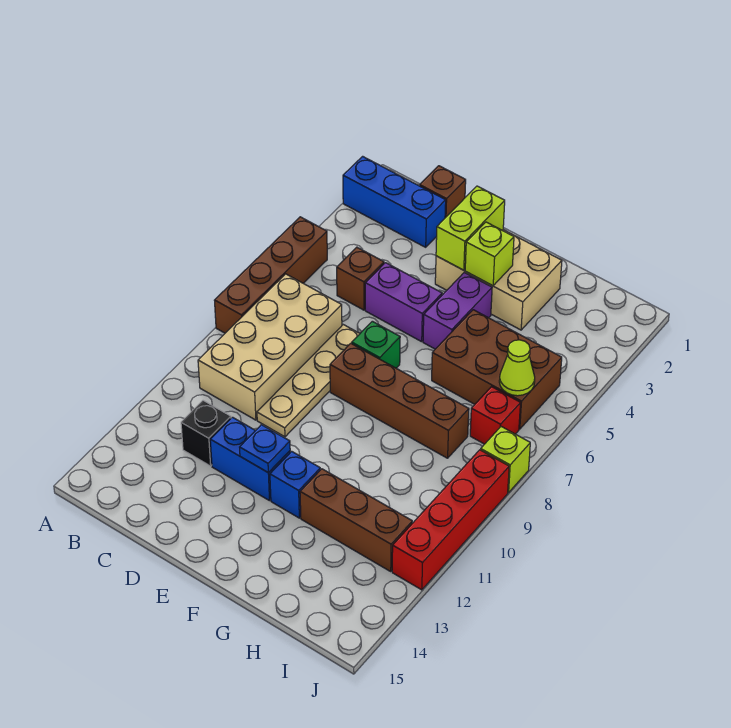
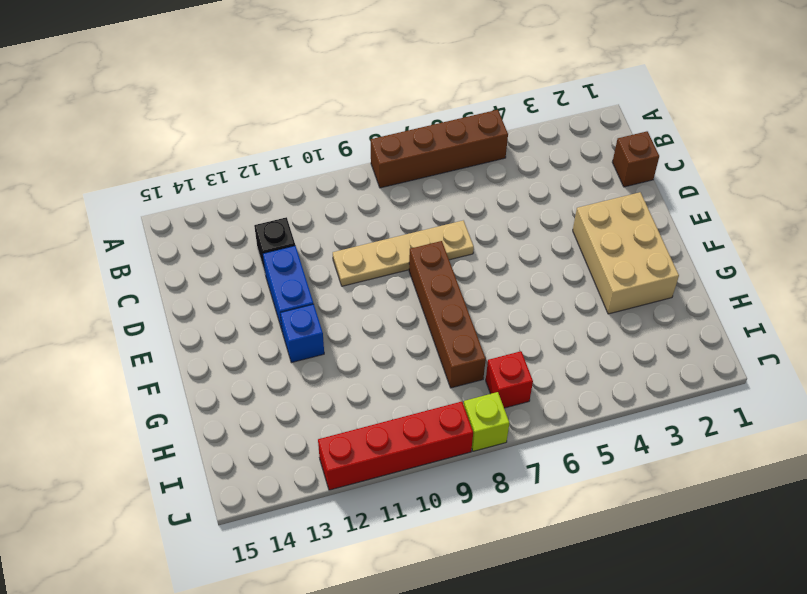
none -> blue 1x3 brick [343,156,446,247]
none -> tan 2x4 brick [198,274,342,420]
none -> brown 1x1 brick [337,247,384,310]

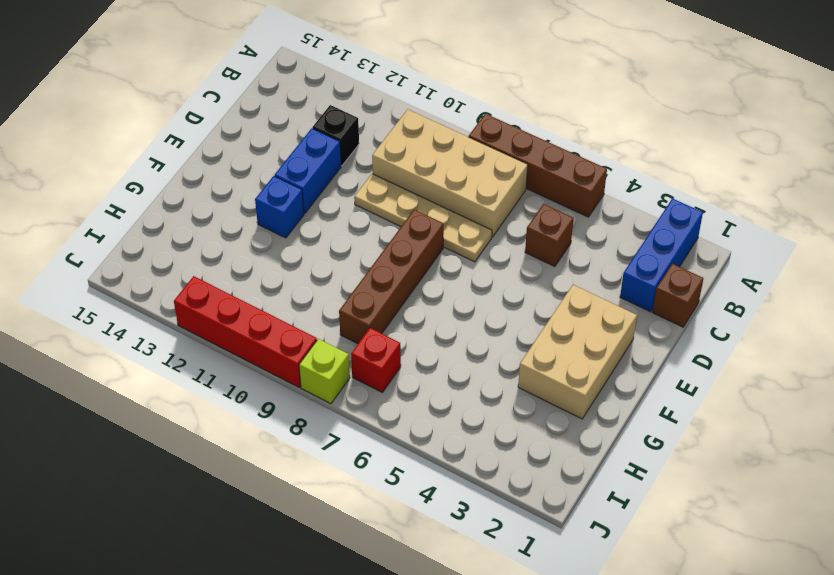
none -> purple 1x2 brick [365,263,442,342]
none -> green 1x1 brick [352,321,400,368]
none -> purple 1x2 brick [423,273,492,349]

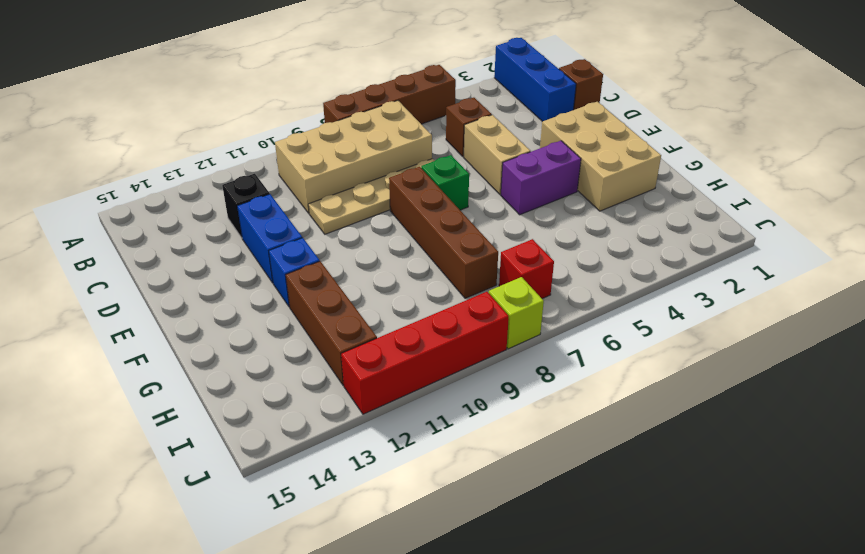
tan 1x2 brick [464,115,530,195] -> purple 1x2 brick [365,263,442,342]
none -> brown 2x3 brick [432,310,562,429]
none -> lime 1x2 brick [436,186,505,270]
none -> blue 1x1 plate [240,425,290,473]

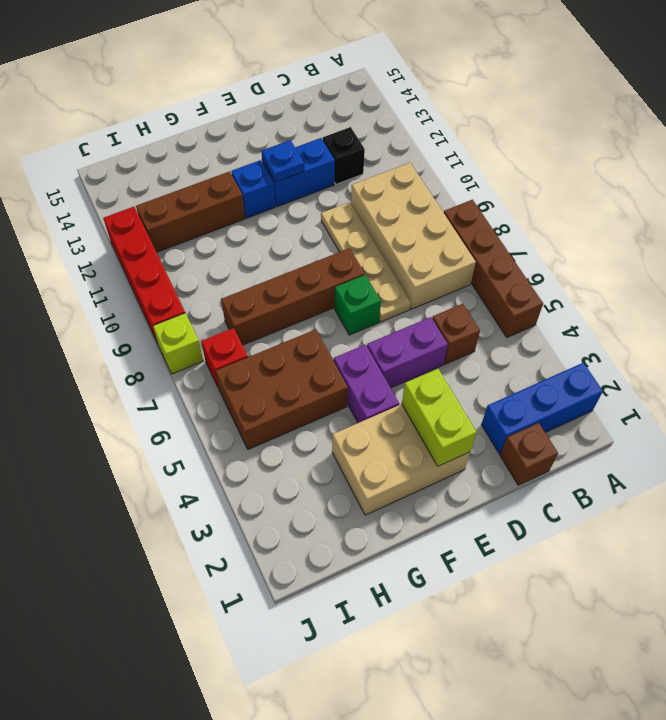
none -> lime 1x1 brick [465,222,514,286]
none -> lime 1x1 cone [499,340,535,396]

